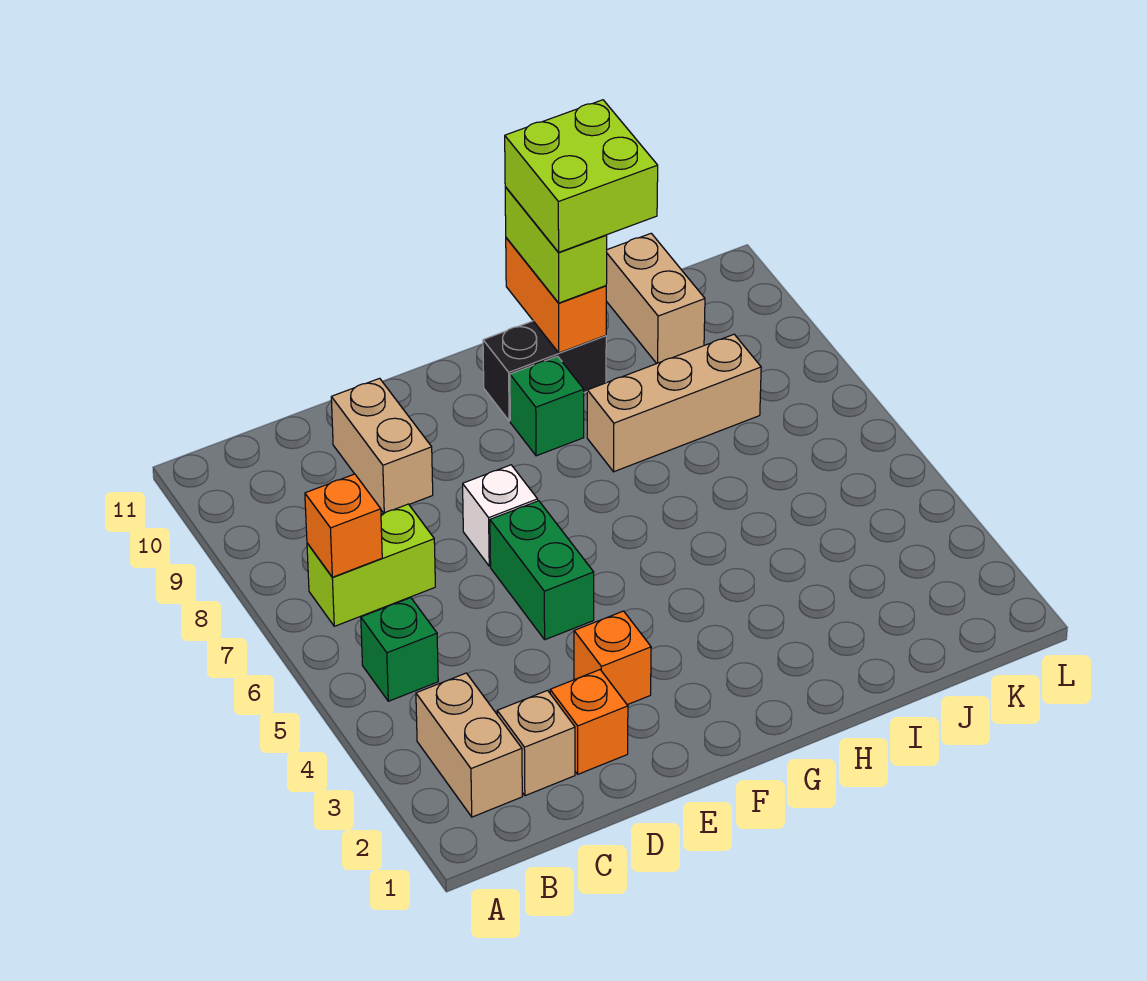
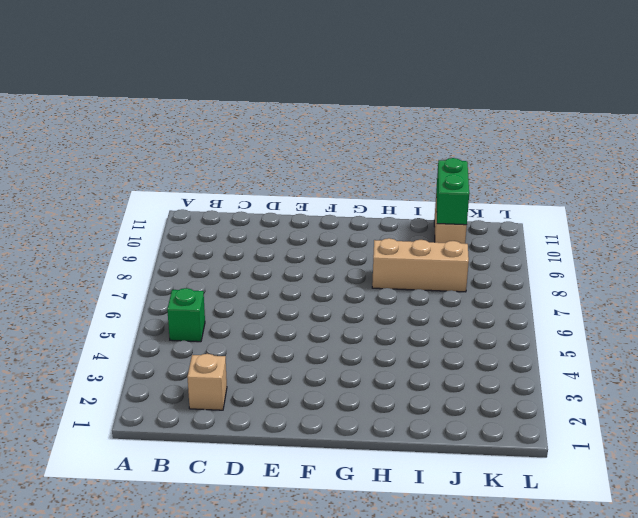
green 1x2 brick [436,158,469,225] -> green 1x2 brick moved to [490,501,594,640]
none -> tan 1x2 brick [416,673,522,817]
none -> lime 1x2 brick [307,504,435,626]
none -> orange 1x1 brick [550,670,628,774]

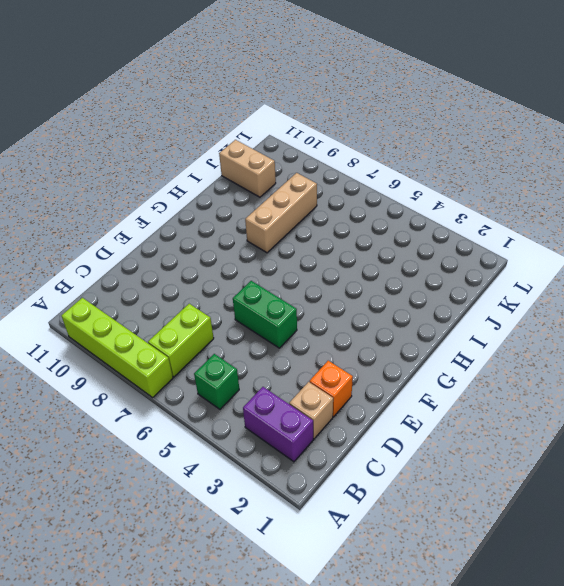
lime 1x4 brick [61,298,173,397] -> none
purple 1x2 brick [243,387,313,462] -> tan 1x2 brick [416,673,522,817]
none -> tan 1x2 brick [331,378,433,513]
none -> orange 1x1 brick [574,611,651,705]
none -> white 1x1 brick [463,465,538,566]

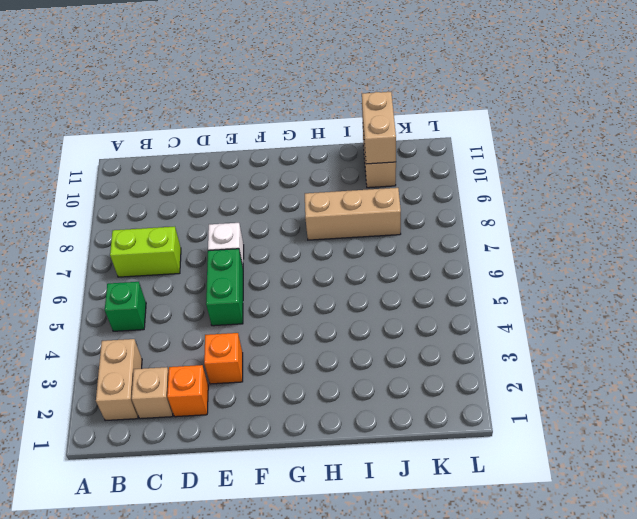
tan 1x2 brick [362,92,396,164] -> tan 1x2 brick moved to [331,378,433,513]
none -> green 1x1 brick [510,356,584,456]
none -> black 1x2 brick [483,321,606,421]
none -> orange 1x1 brick [305,474,382,577]

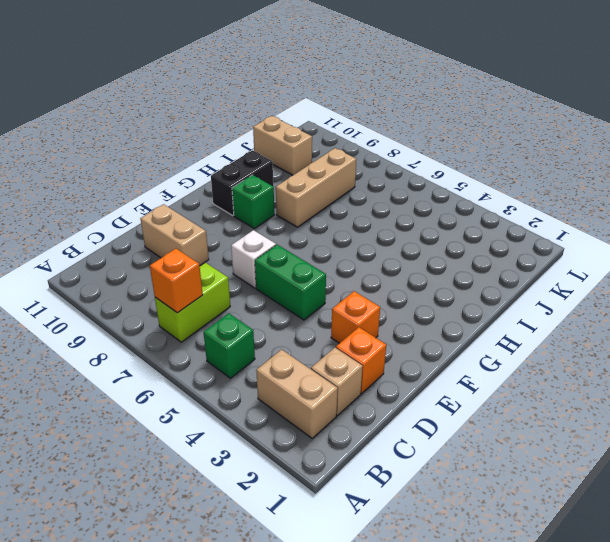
none -> orange 1x2 brick [506,238,606,353]
none -> lime 1x2 brick [505,187,607,303]
none -> lime 2x2 brick [505,100,658,252]

